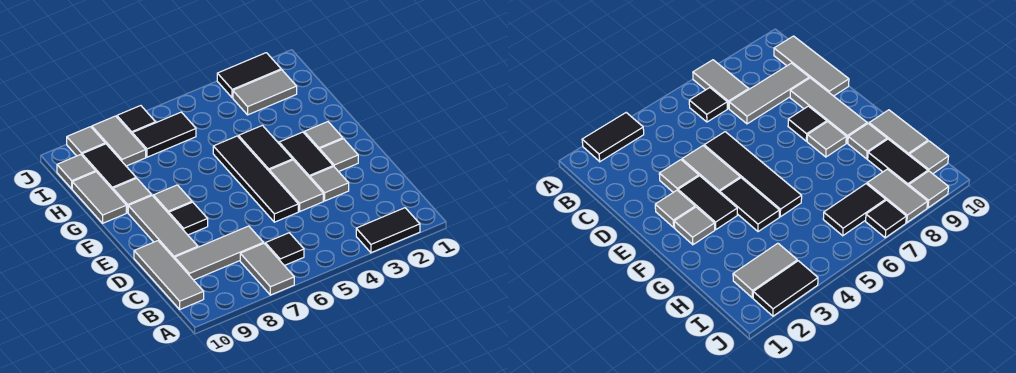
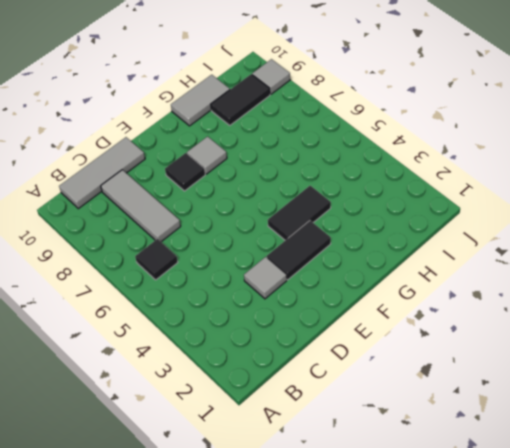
none -> black 1x2 tile [356,208,420,253]
none -> grey 1x2 tile [240,243,294,295]
none -> grey 1x2 tile [269,160,323,211]

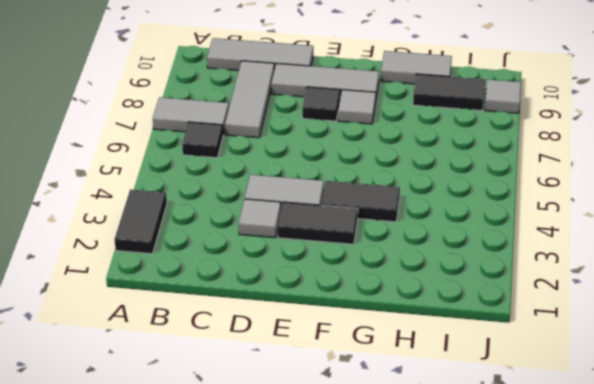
none -> black 1x4 tile [213,136,298,222]
none -> grey 1x1 tile [320,139,358,172]
none -> grey 1x1 tile [304,122,343,150]

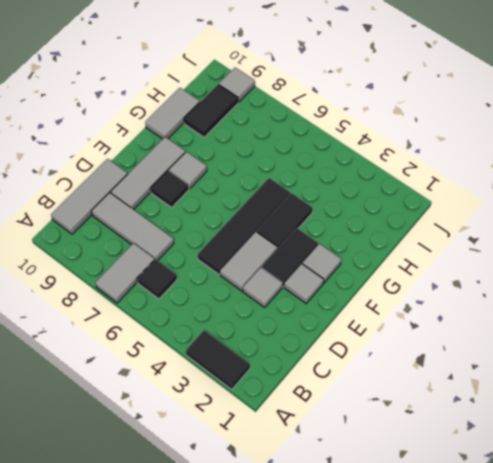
none -> grey 1x1 tile [113,178,152,213]
none -> grey 1x2 tile [233,70,297,115]
none -> black 1x2 tile [132,112,196,157]

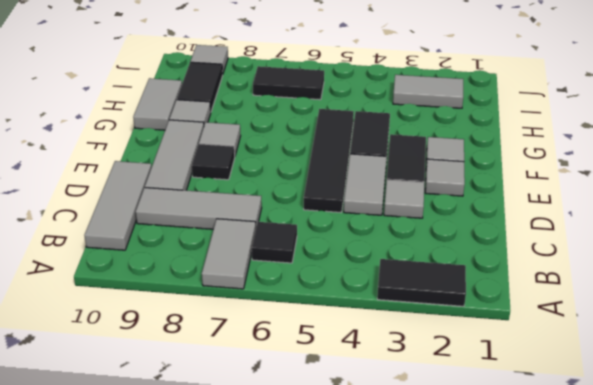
none -> grey 1x2 tile [92,116,146,166]
none -> grey 1x1 tile [57,155,96,189]
none -> black 1x2 tile [217,53,281,98]

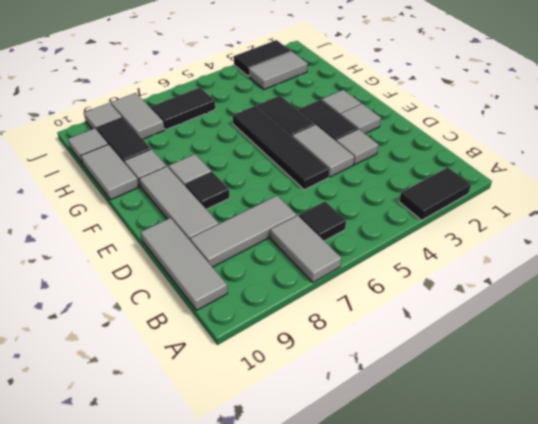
none -> black 1x1 tile [117,106,156,134]

